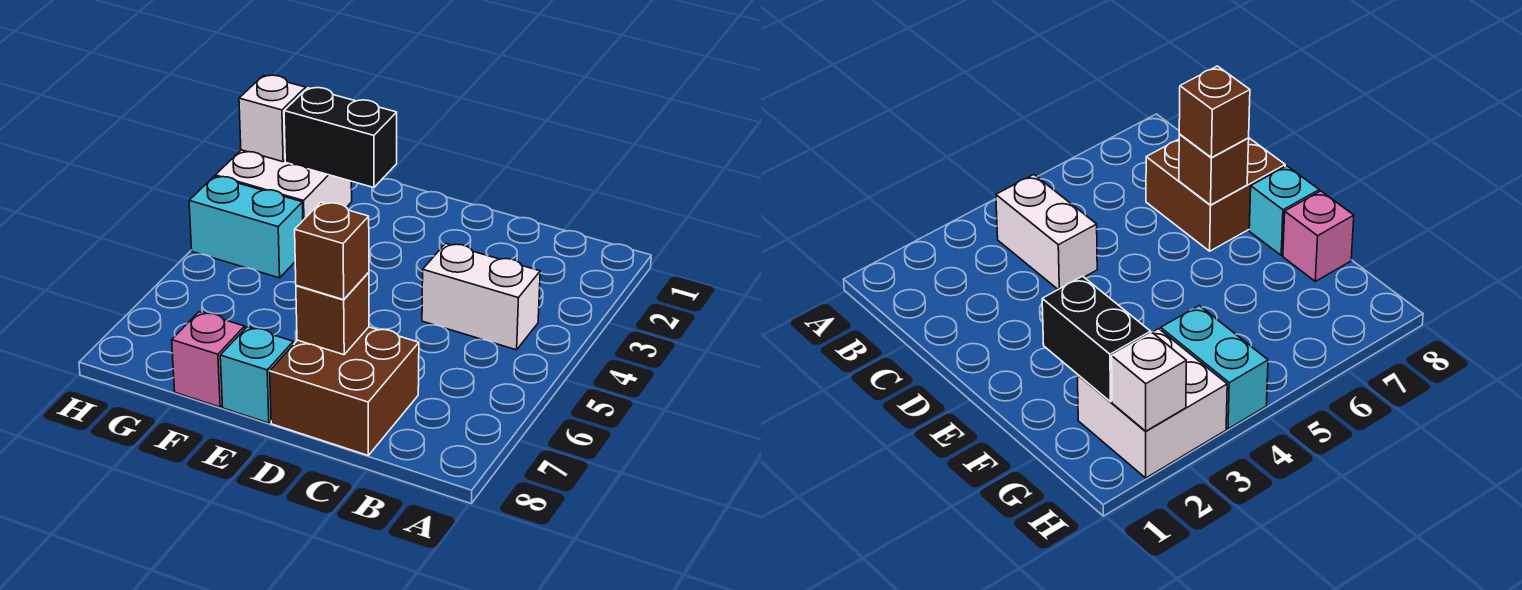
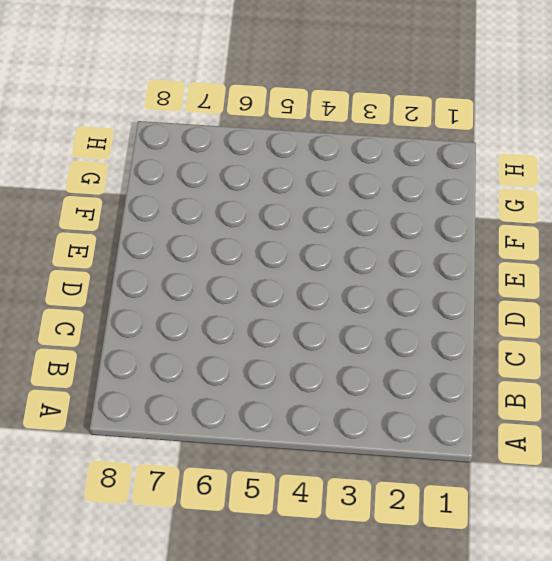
none -> white 1x2 brick [422,243,540,350]
none -> brown 2x2 brick [270,327,419,455]

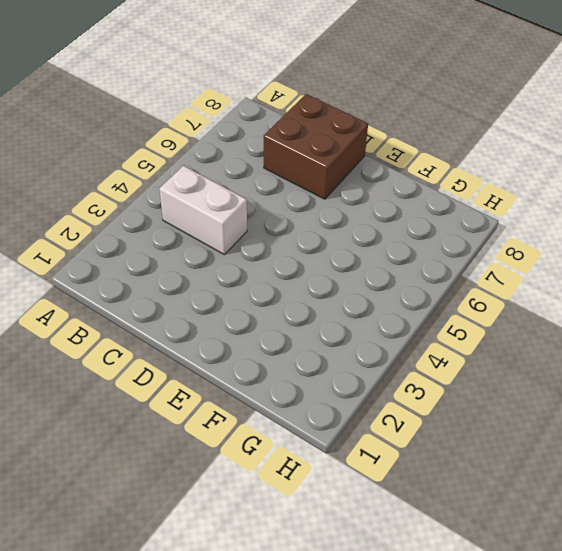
none -> cyan 1x1 brick [220,327,293,423]
none -> pink 1x1 brick [172,312,245,407]

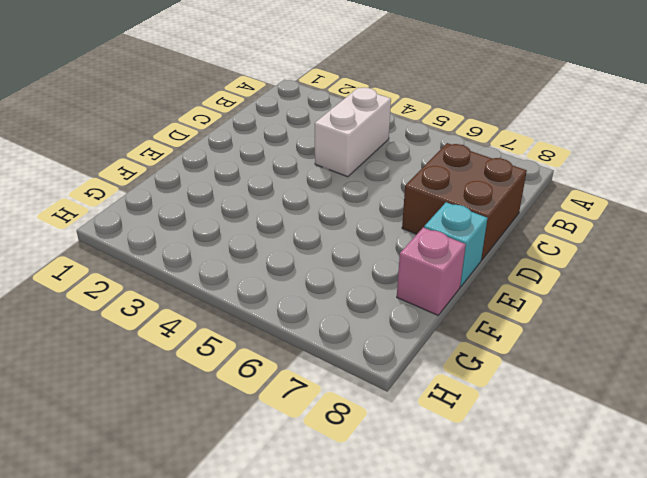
none -> white 2x2 brick [215,150,352,220]
none -> cyan 1x2 brick [189,176,303,278]

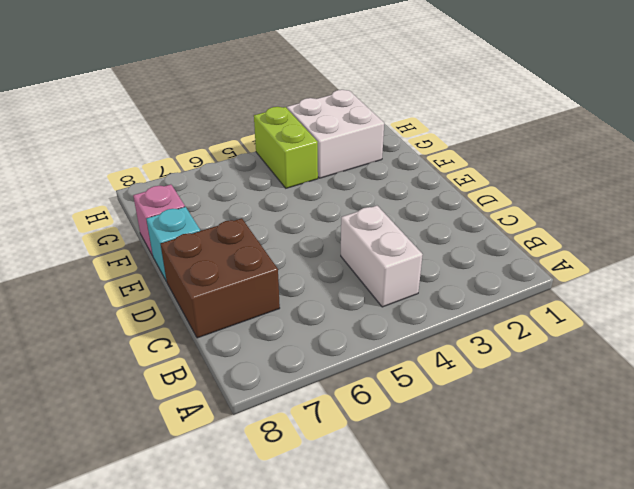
lime 1x2 brick [254,107,318,188] -> cyan 1x2 brick [189,176,303,278]
none -> brown 1x1 brick [296,272,369,355]
none -> black 1x2 brick [284,88,397,188]

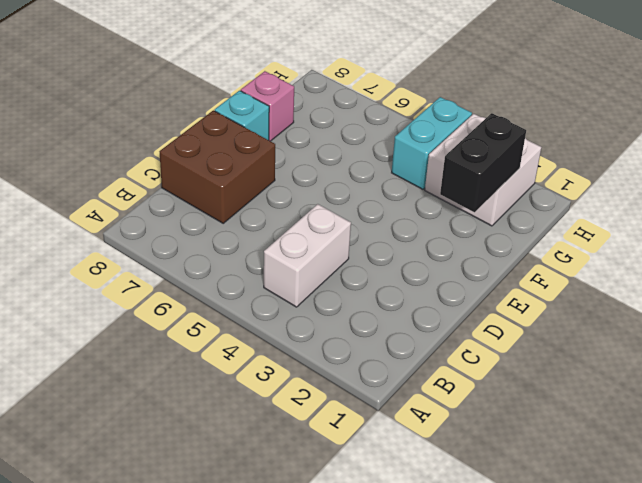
none -> brown 1x1 brick [296,272,369,355]
none -> white 1x1 brick [239,75,306,162]

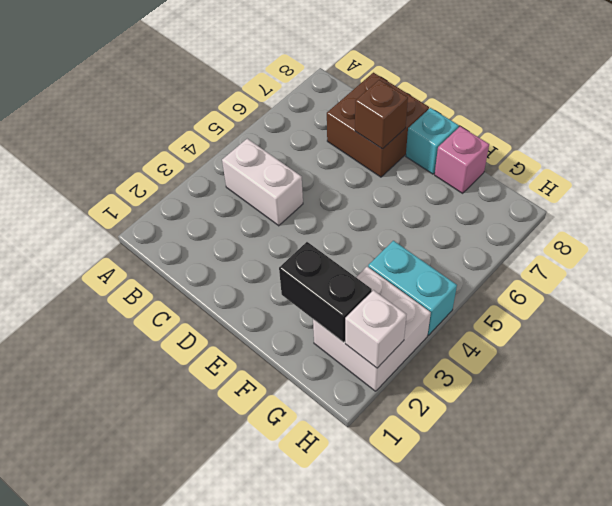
none -> brown 1x1 brick [295,202,369,300]

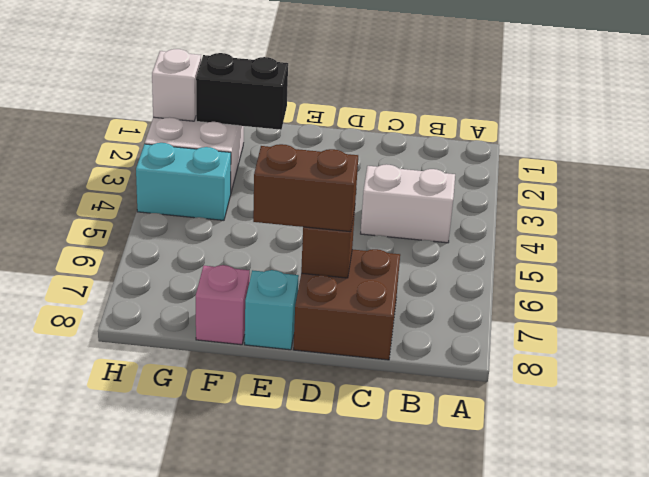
brown 1x2 brick [253,144,358,232] -> brown 1x1 brick [295,202,369,300]

